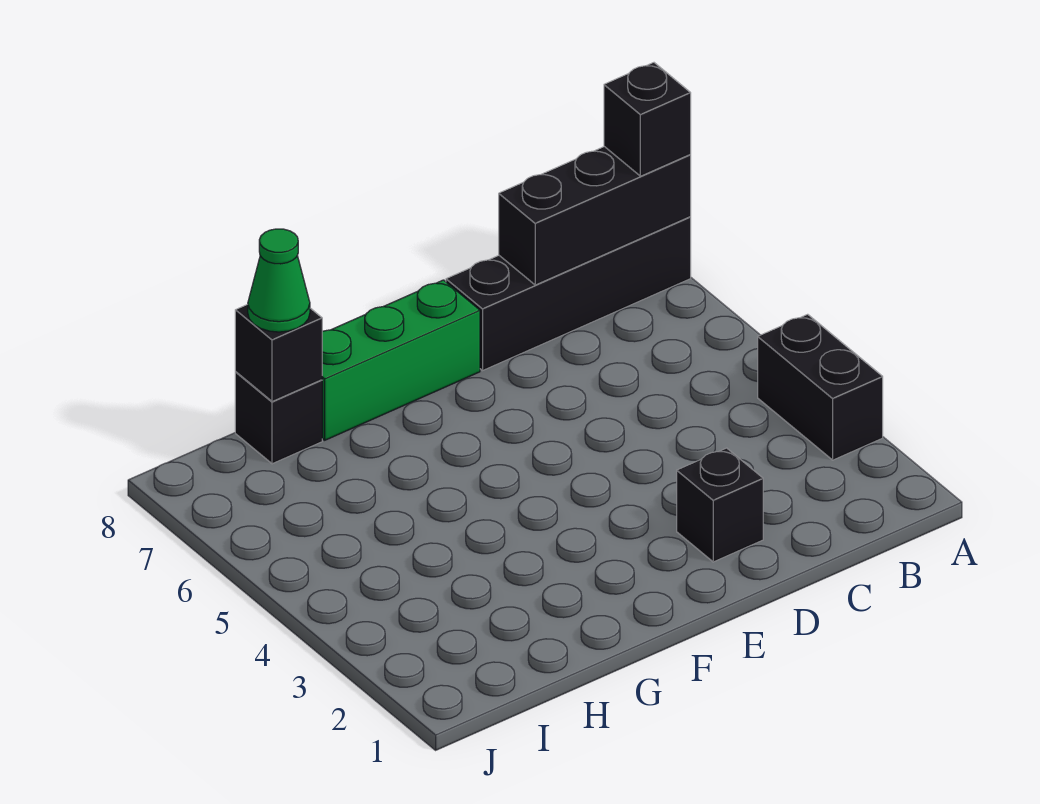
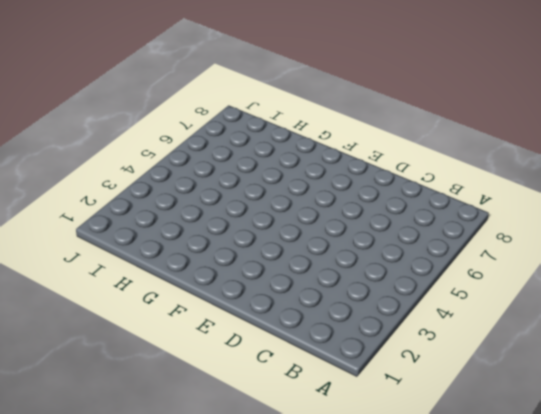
none -> black 1x2 brick [758,314,883,460]
none -> black 1x4 brick [446,217,691,370]

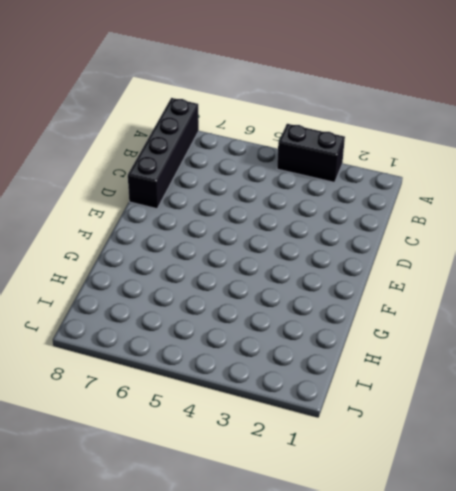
none -> black 1x1 brick [677,448,763,562]
none -> green 1x3 brick [322,280,480,440]

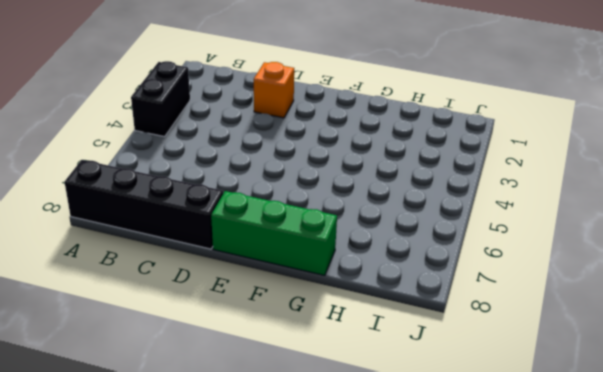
orange 1x1 brick [254,62,294,118] -> black 1x1 brick [677,448,763,562]
none -> black 1x1 brick [235,372,322,464]
none -> black 1x3 brick [499,147,691,285]

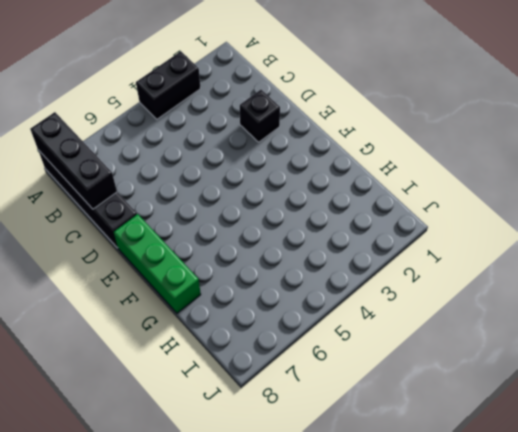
none -> black 1x1 brick [235,372,322,464]
none -> black 1x1 brick [235,304,322,402]

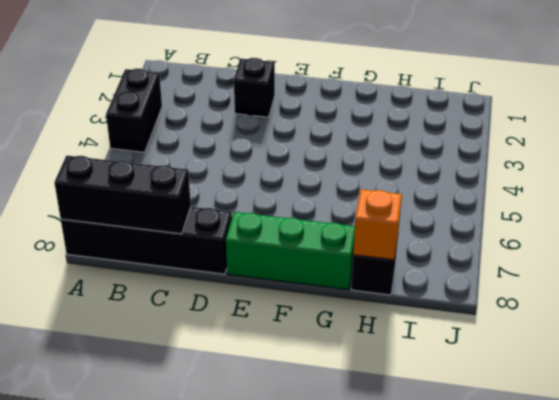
orange 1x1 brick [353,190,402,260] -> black 1x1 brick [235,304,322,402]
none -> black 1x1 brick [604,63,691,176]
none -> green 1x1 cone [248,229,310,332]

